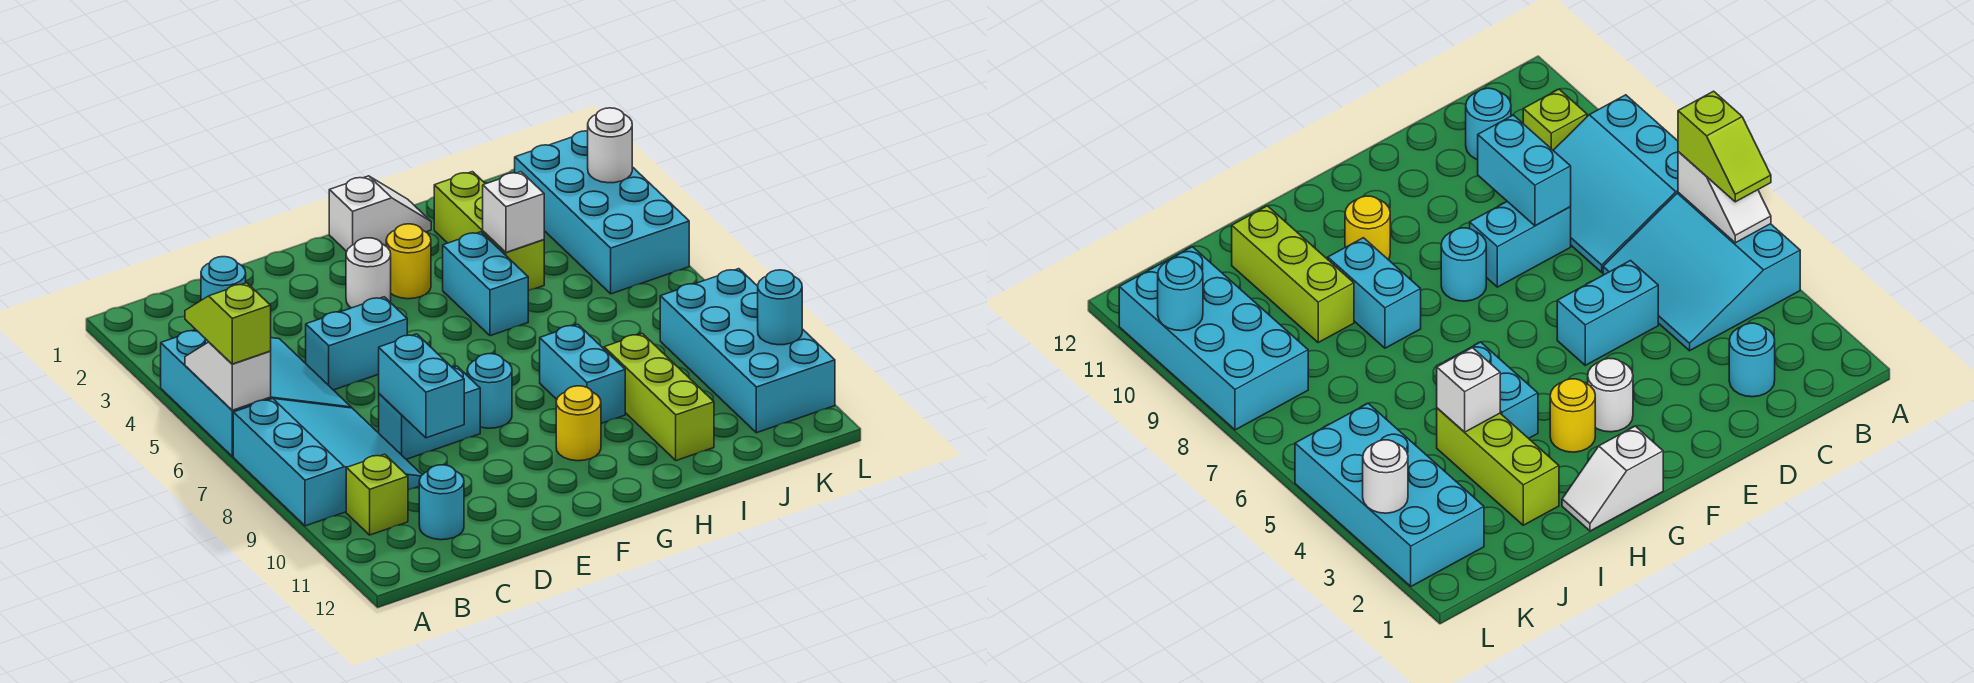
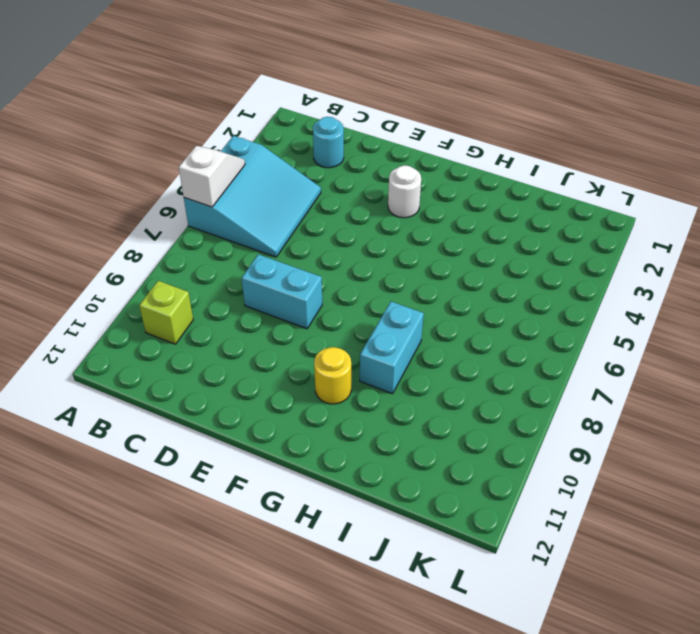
none -> cyan 3x3 slope [233,398,422,526]
none -> cyan 1x1 round brick [419,465,464,540]
none -> cyan 1x2 brick [306,297,407,390]

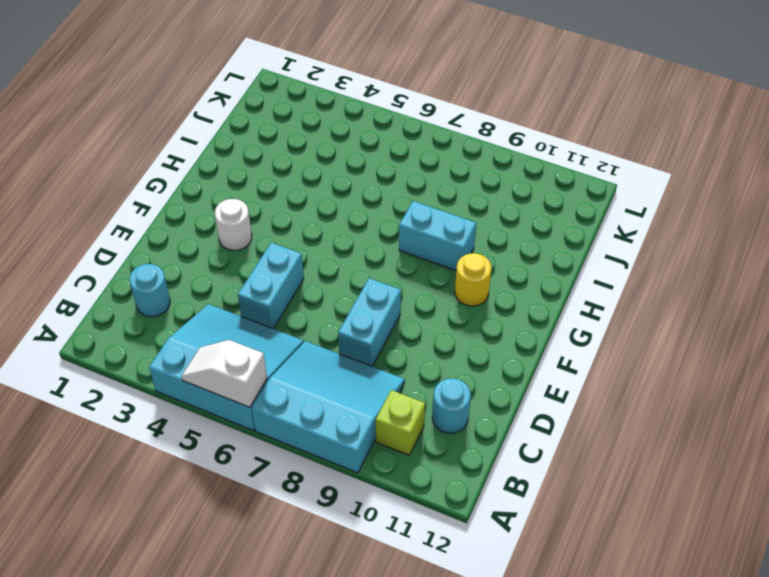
none -> cyan 1x1 round brick [467,354,512,428]
none -> white 1x2 slope [329,176,431,251]
none -> yellow 1x1 round brick [386,224,431,299]

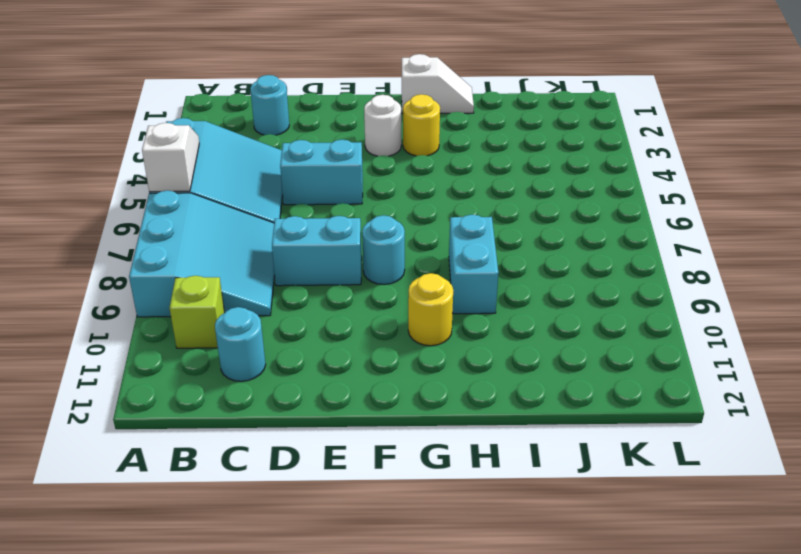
none -> cyan 1x2 brick [443,232,528,336]
none -> lime 1x3 brick [434,172,544,290]
none -> lime 1x3 brick [604,334,714,461]

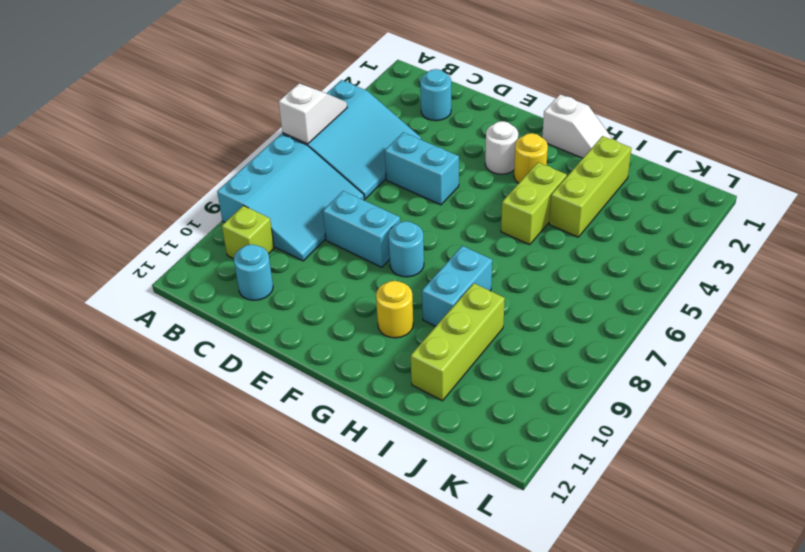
lime 1x2 brick [501,162,567,245] -> cyan 1x2 brick [443,232,528,336]
none -> cyan 2x4 brick [515,131,689,294]
none -> cyan 2x4 brick [660,269,835,433]
none -> cyan 1x2 brick [379,334,464,438]

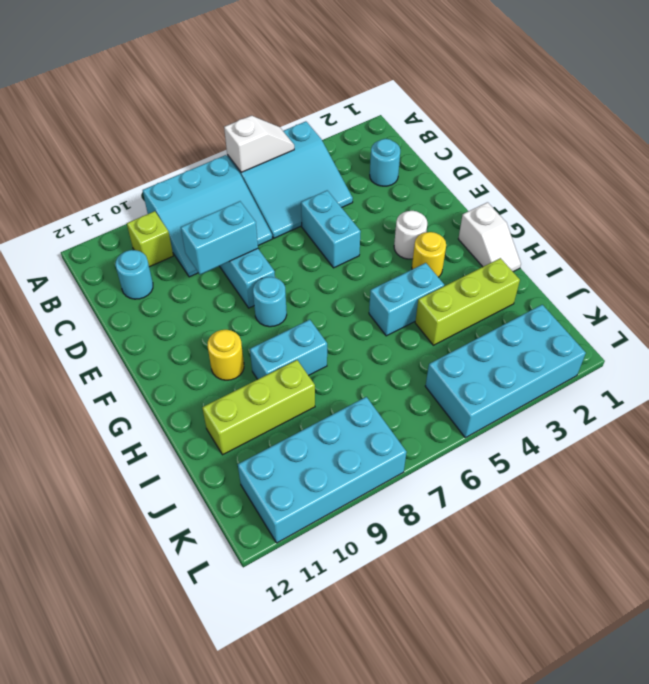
none -> white 1x1 brick [483,172,544,252]
none -> white 1x1 round brick [588,108,632,183]
none -> cyan 1x1 round brick [758,270,802,345]

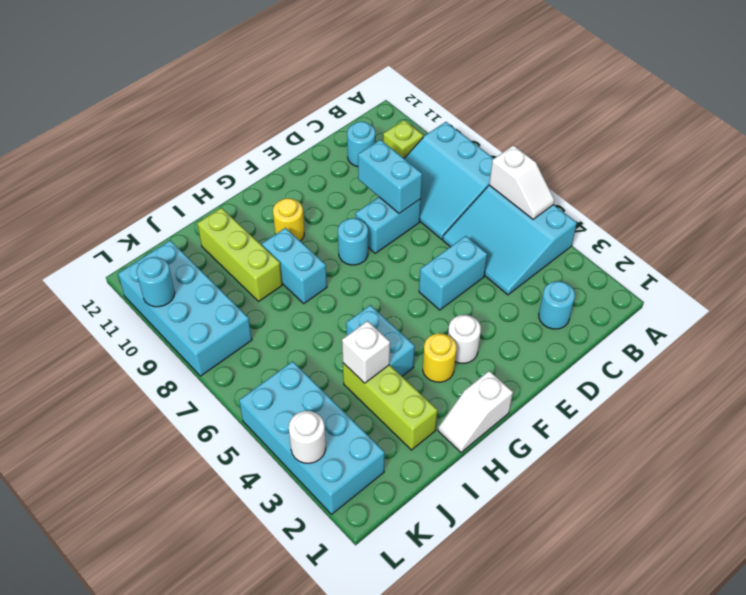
none -> lime 1x2 slope [185,283,271,364]

